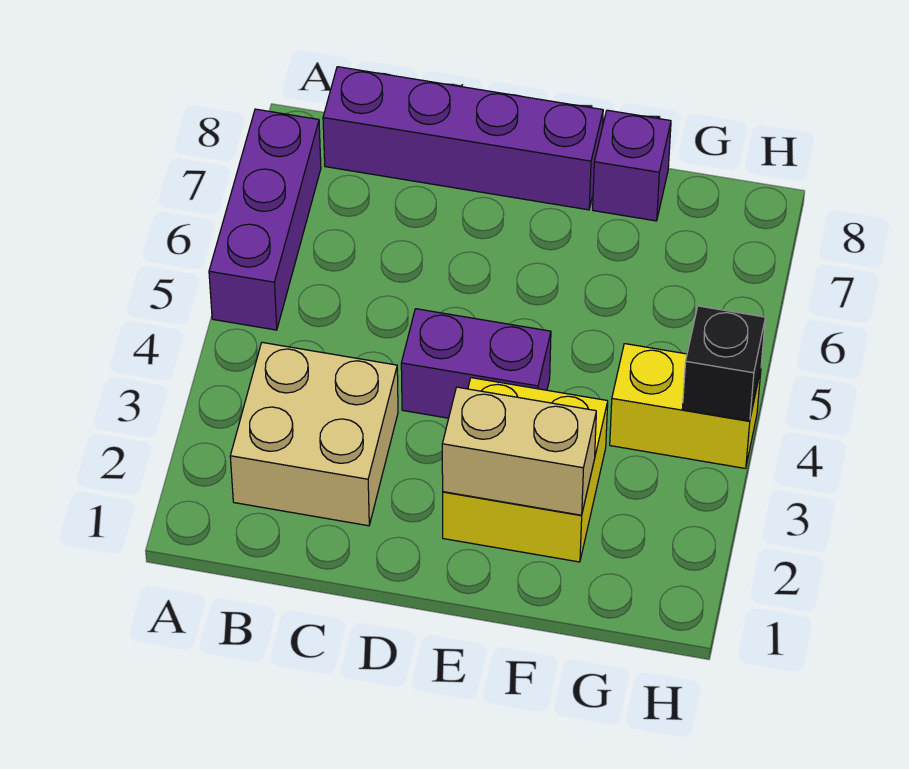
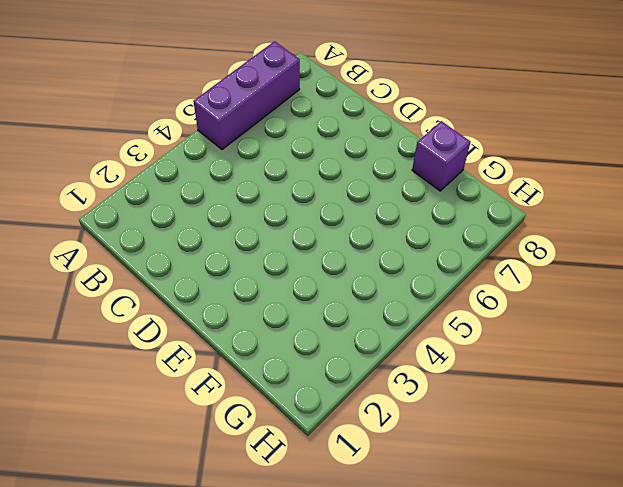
none -> tan 2x2 brick [230,342,398,526]
none -> purple 1x4 brick [323,67,603,210]

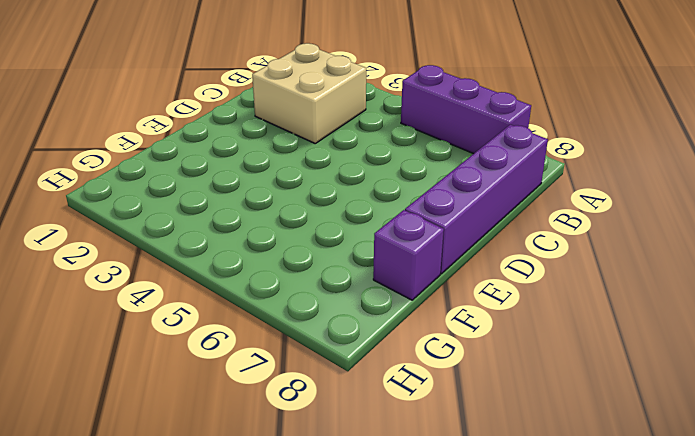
none -> purple 1x2 brick [401,309,551,418]
none -> yellow 2x2 brick [443,378,608,562]

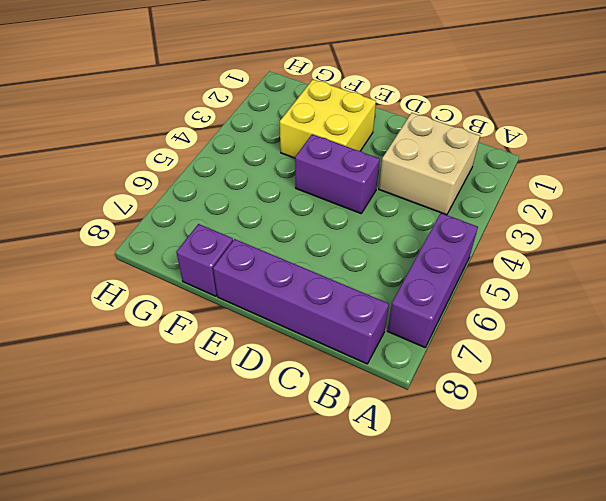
none -> yellow 1x2 brick [610,344,761,468]
none -> tan 1x2 brick [442,387,596,515]

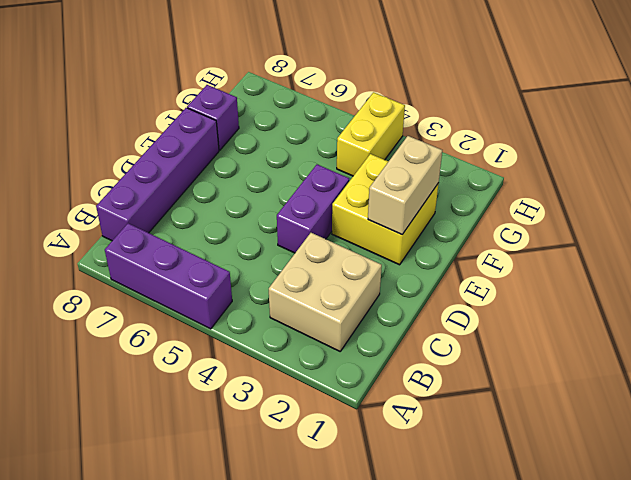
none -> black 1x1 brick [682,306,765,421]

